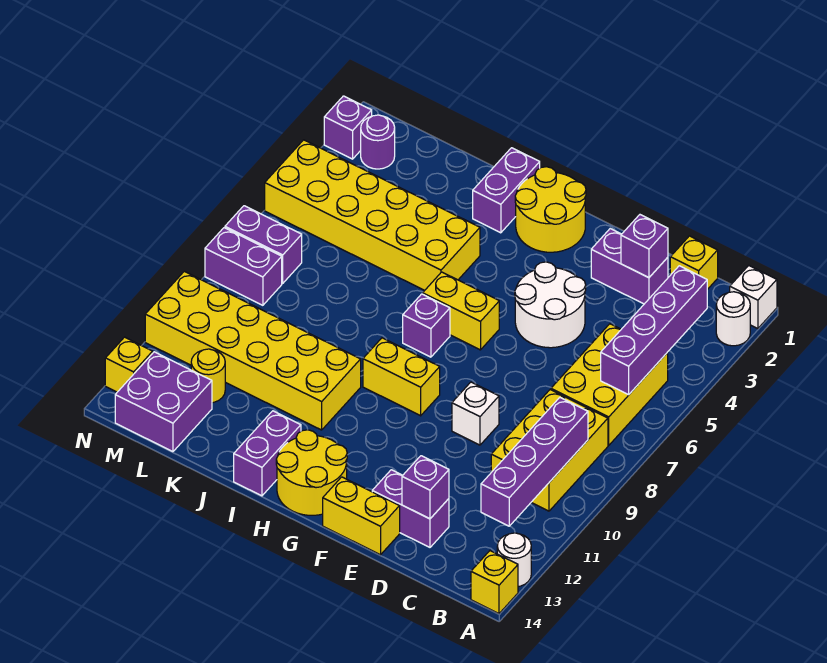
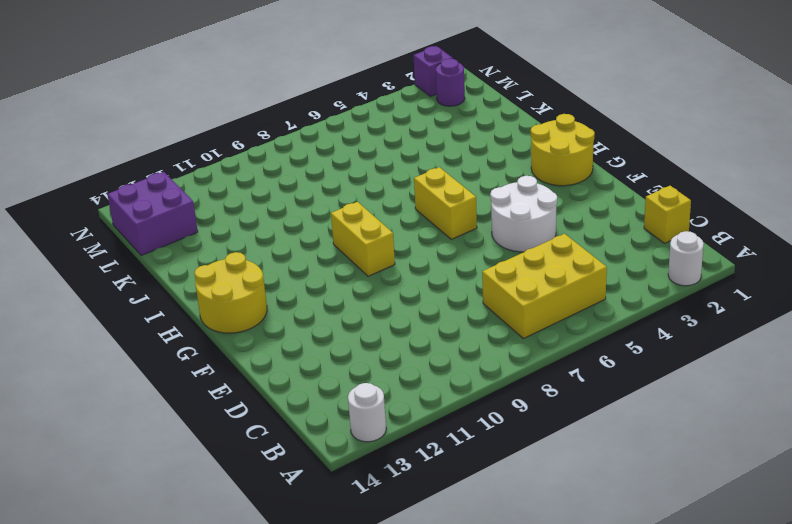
none -> white 1x1 brick [730,266,777,329]
none -> yellow 1x1 brick [471,551,518,614]
none -> yellow 2x3 brick [491,390,608,511]
none -> purple 1x2 brick [591,229,668,304]

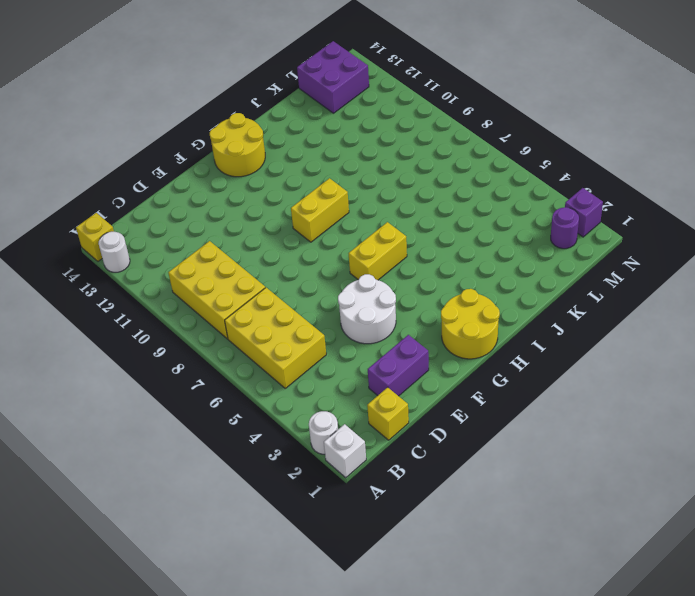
none -> purple 1x2 brick [372,470,449,547]
none -> white 1x1 brick [452,382,499,445]
none -> yellow 1x2 brick [323,477,400,555]
none -> purple 1x1 brick [403,294,450,357]

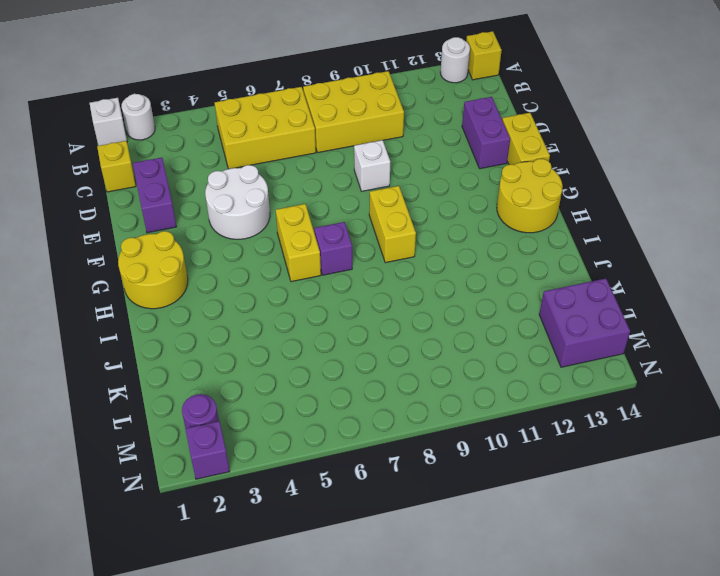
none -> purple 1x2 brick [473,148,540,233]
none -> yellow 2x6 brick [265,140,480,290]
none -> yellow 2x6 brick [145,271,361,430]
none -> purple 1x2 brick [234,411,301,496]

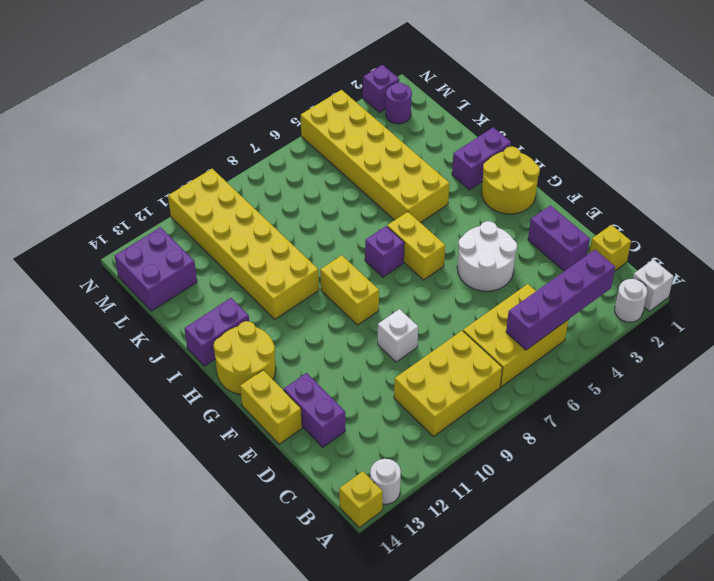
none -> yellow 1x1 round brick [191,349,225,403]
none -> purple 1x2 brick [225,206,302,283]
none -> purple 1x2 brick [205,228,282,305]
none -> yellow 1x1 brick [105,337,153,392]

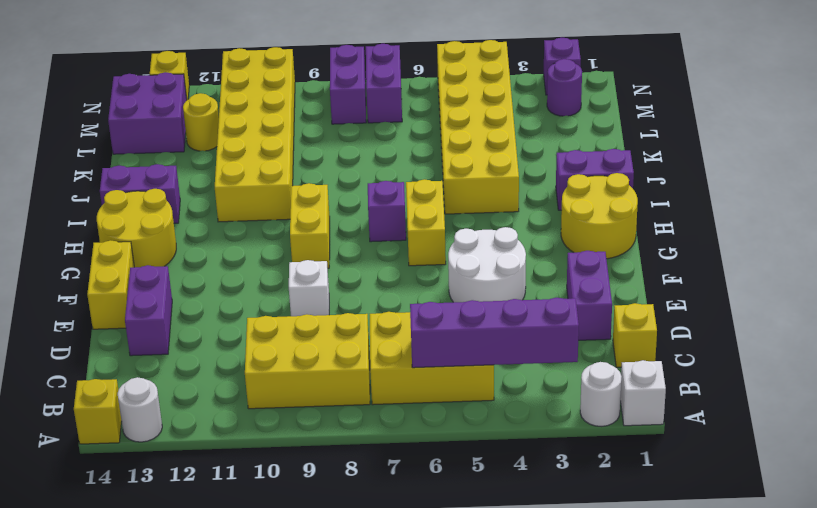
none -> purple 1x4 brick [481,398,588,526]
none -> purple 1x1 brick [621,215,668,278]
none -> purple 1x1 brick [402,456,449,519]

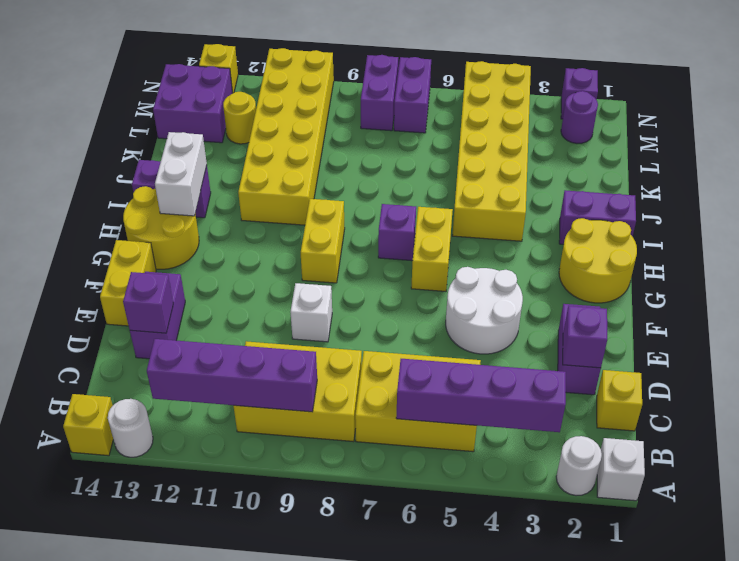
white 1x2 brick [155,132,207,216] -> none

